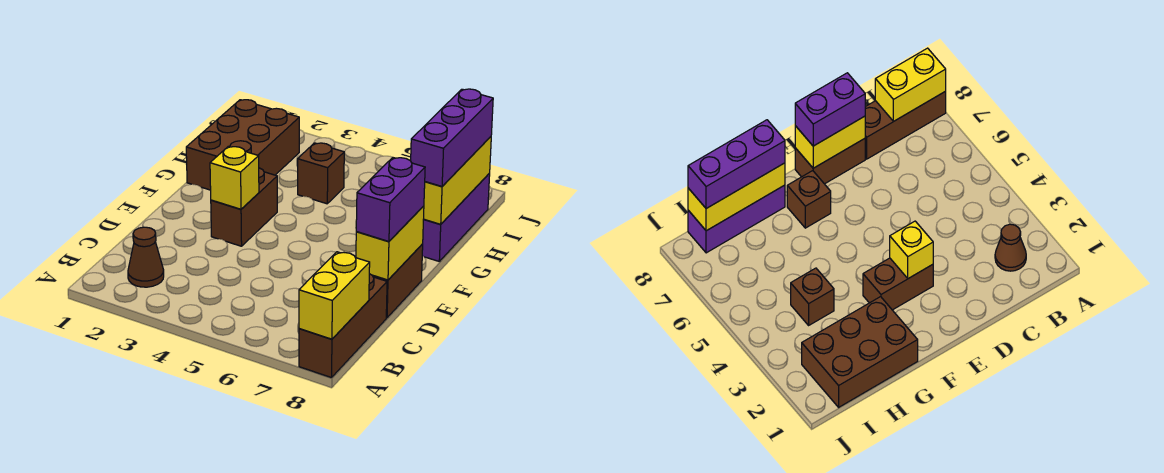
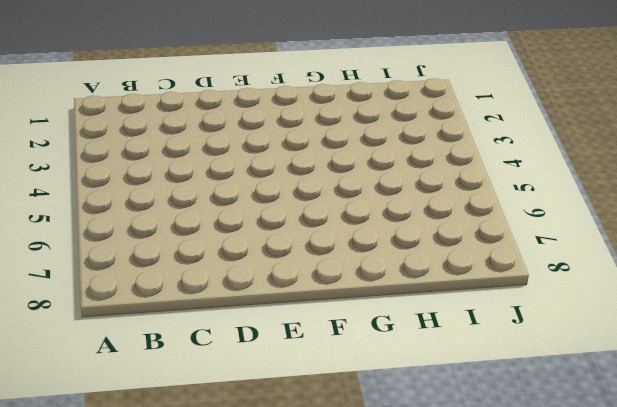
none -> brown 1x3 brick [299,274,387,378]
none -> brown 1x1 cone [128,227,164,287]
none -> brown 1x2 brick [372,244,423,318]

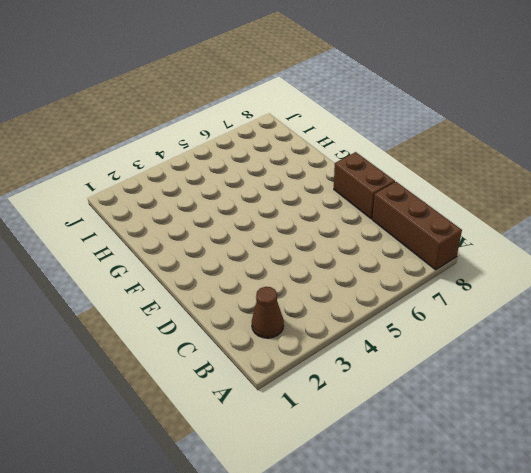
none -> brown 1x2 brick [211,168,277,246]
none -> brown 1x1 brick [787,171,831,228]
none -> brown 2x3 brick [186,100,299,190]

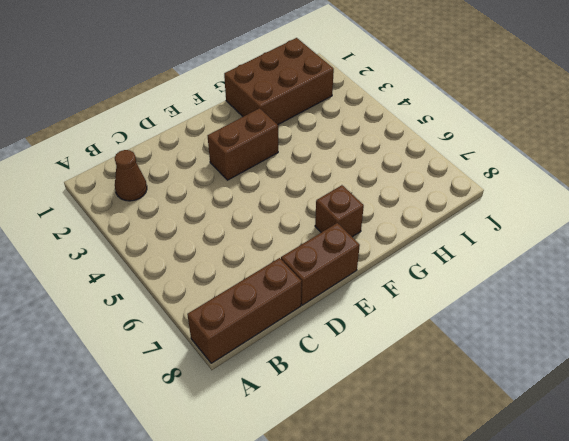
none -> purple 1x3 brick [422,174,490,261]
none -> brown 1x1 brick [298,143,344,204]
none -> yellow 1x2 brick [299,252,370,339]

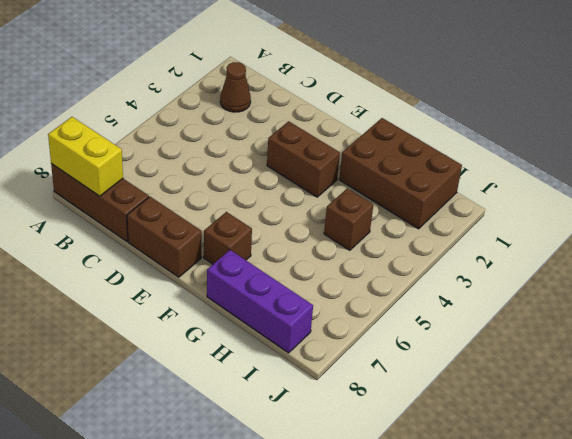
none -> yellow 1x2 brick [356,206,424,280]
none -> yellow 1x1 brick [210,146,259,209]
none -> yellow 1x3 brick [424,137,491,224]

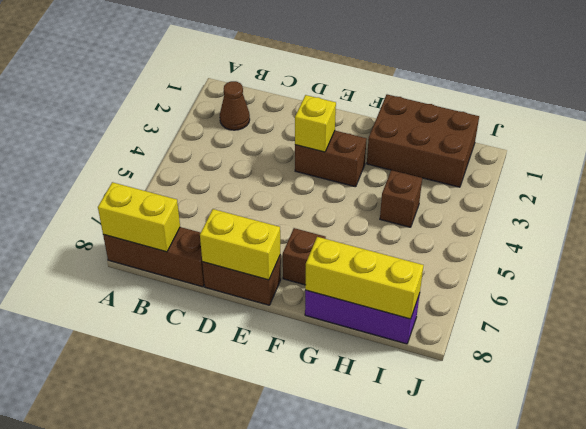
none -> purple 1x2 brick [356,158,425,241]
none -> purple 1x3 brick [411,89,493,187]

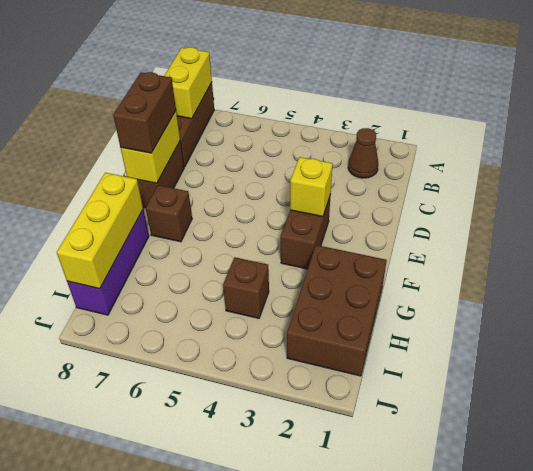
brown 1x2 brick [113,72,176,153] -> purple 1x2 brick [356,158,425,241]
none -> purple 1x3 brick [411,89,493,187]

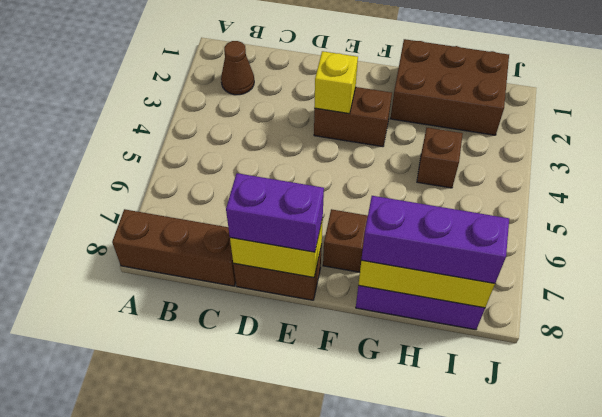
none -> yellow 1x2 brick [299,252,370,339]

